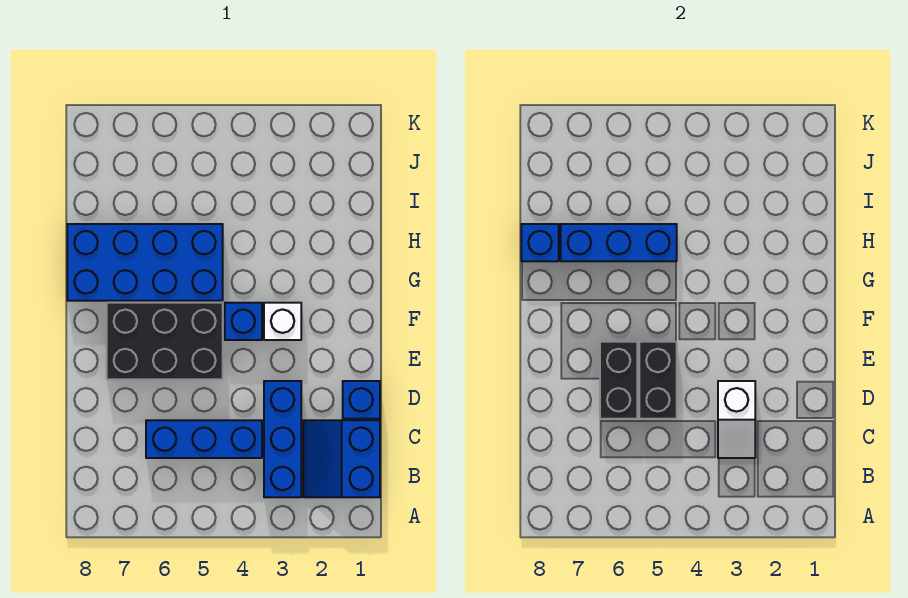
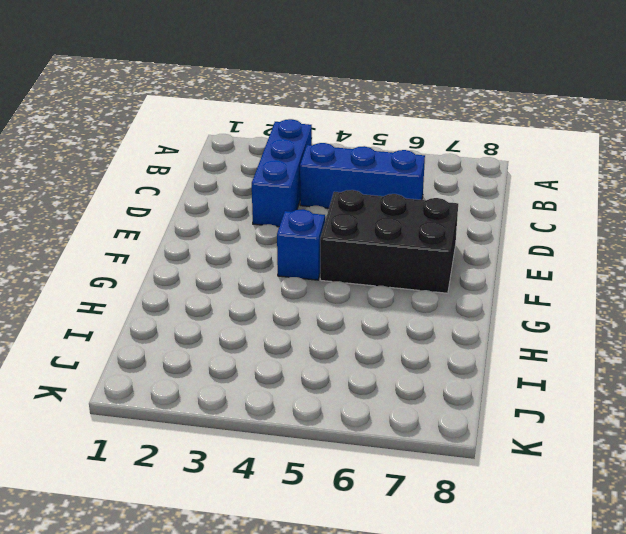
none -> blue 2x2 slope [303,420,380,497]
none -> blue 1x1 brick [343,381,380,419]
none -> white 1x1 brick [264,303,301,340]

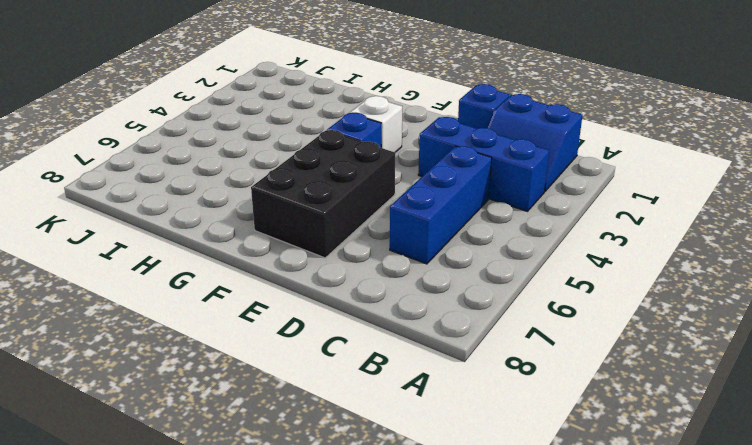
none -> blue 2x4 brick [67,224,223,301]
none -> white 1x2 slope [718,381,755,458]
none -> black 1x2 brick [639,342,677,419]

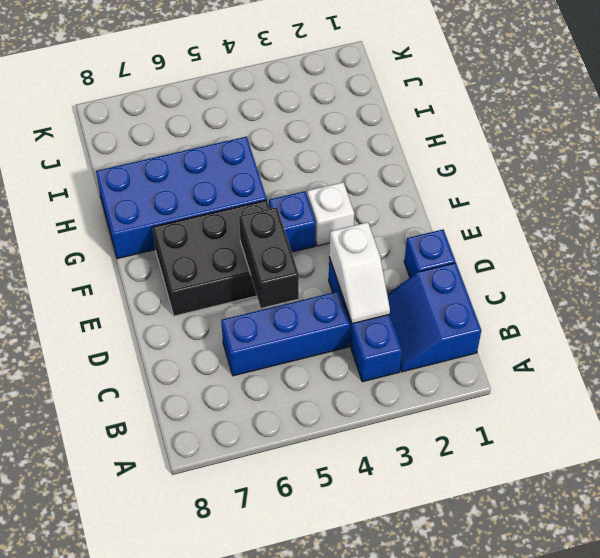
none -> black 1x2 brick [600,342,637,419]
none -> blue 1x3 brick [561,224,677,261]
none -> blue 1x1 brick [521,224,559,261]

